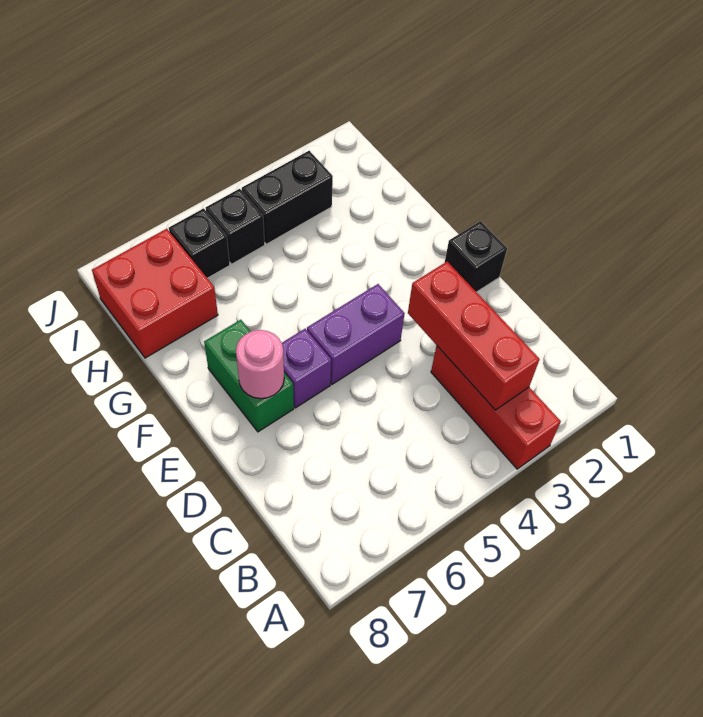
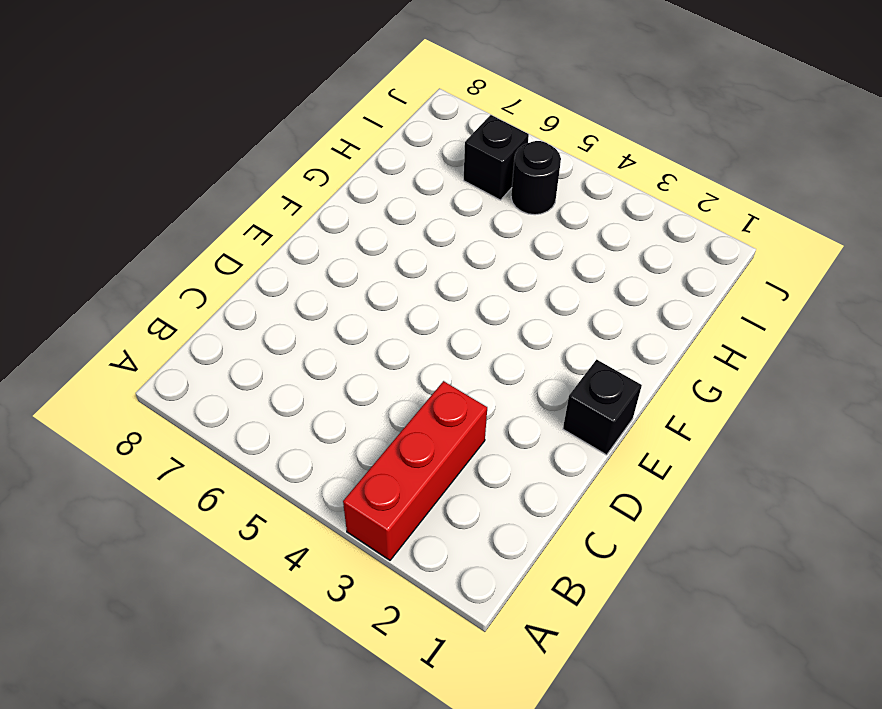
black 1x1 round brick [511,141,561,215] -> black 1x1 brick [206,189,265,264]
none -> purple 1x2 brick [307,284,405,384]
none -> purple 1x1 brick [282,329,331,408]

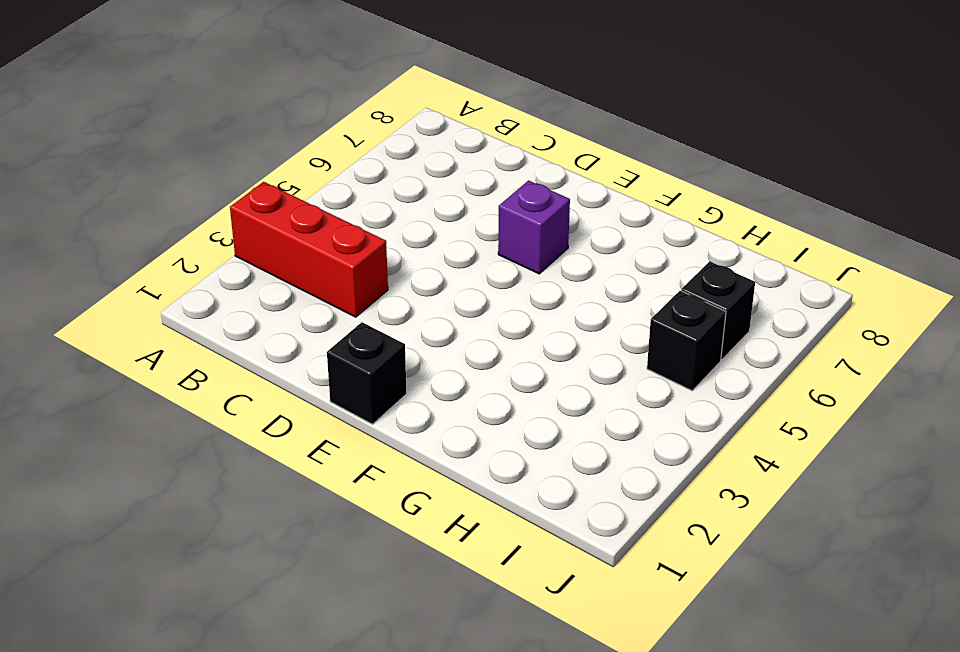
none -> purple 1x2 brick [307,284,405,384]
none -> green 1x2 brick [204,320,294,432]

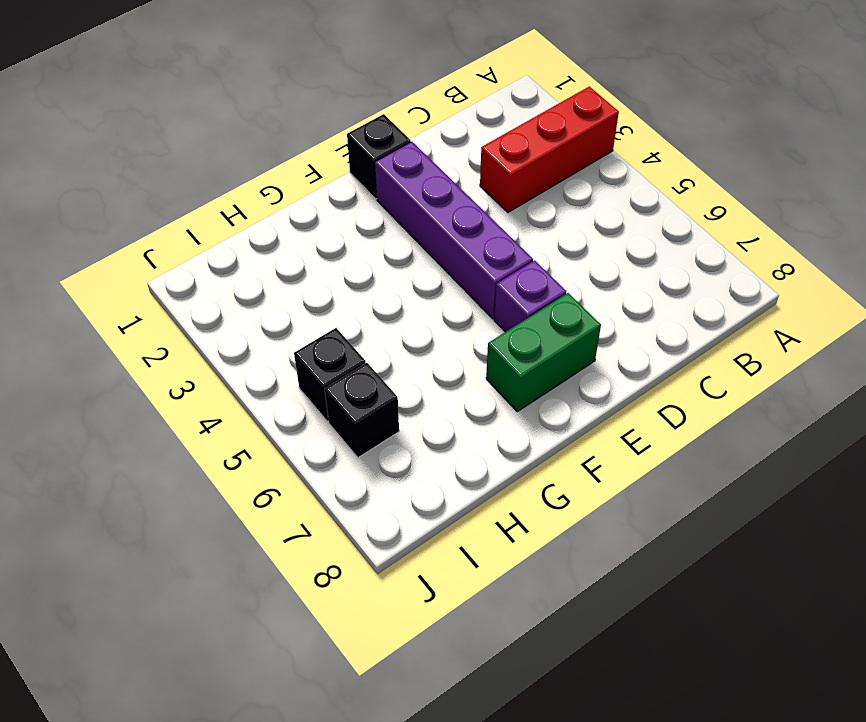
purple 1x4 brick [375,142,533,319] -> purple 1x2 brick [307,284,405,384]
none -> red 2x2 brick [92,229,218,358]
none -> black 1x2 brick [242,151,333,244]

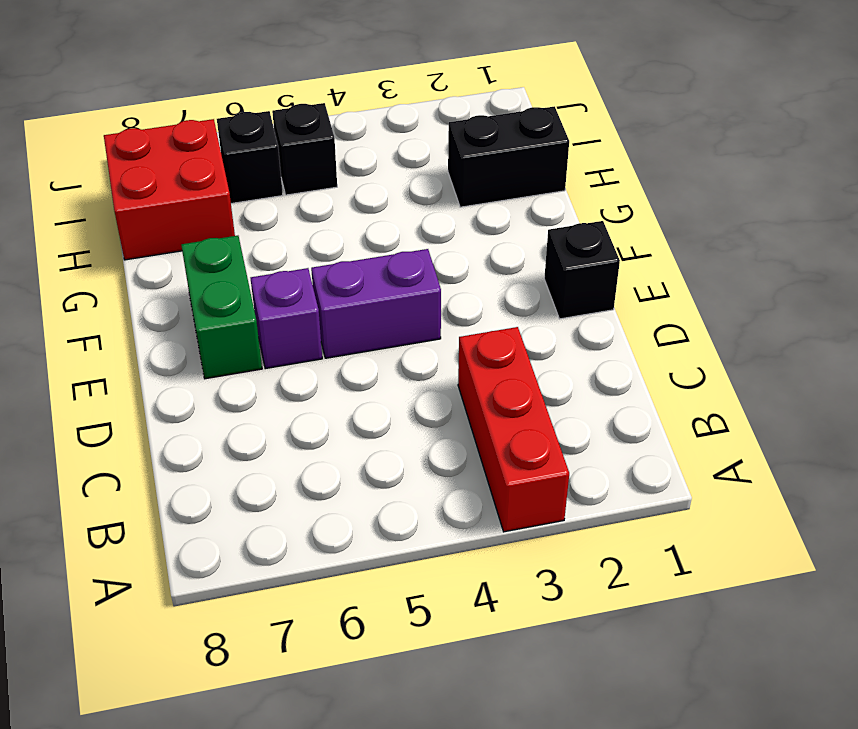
black 1x2 brick [448,106,569,207] -> black 1x2 brick moved to [242,151,333,244]
none -> red 1x3 brick [408,262,540,410]
none -> pink 1x1 round brick [236,330,284,399]

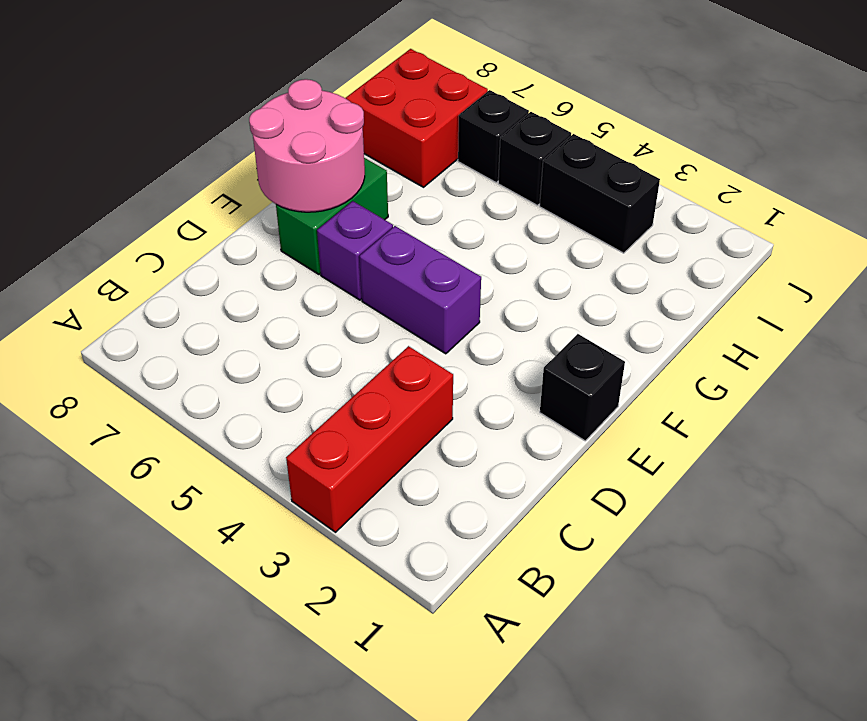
pink 2x2 round brick [249,79,365,212] -> pink 1x1 round brick [236,330,284,399]
none -> red 1x3 brick [408,262,540,410]

